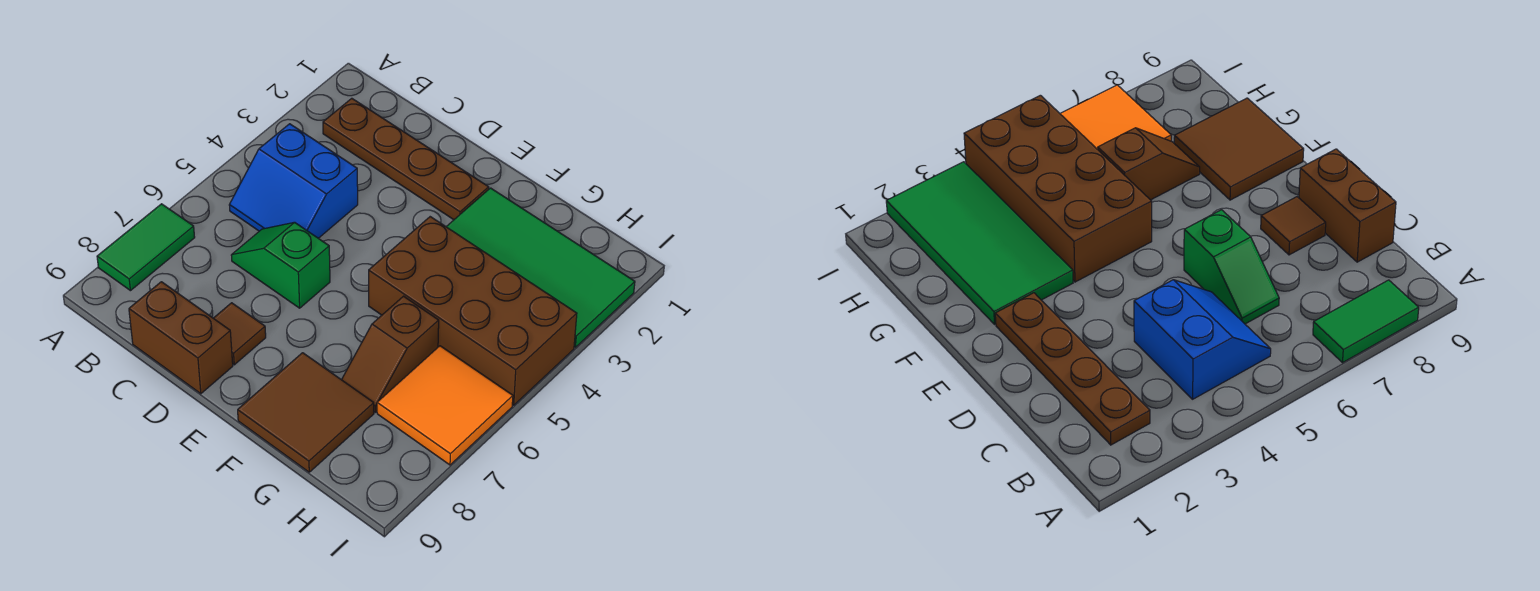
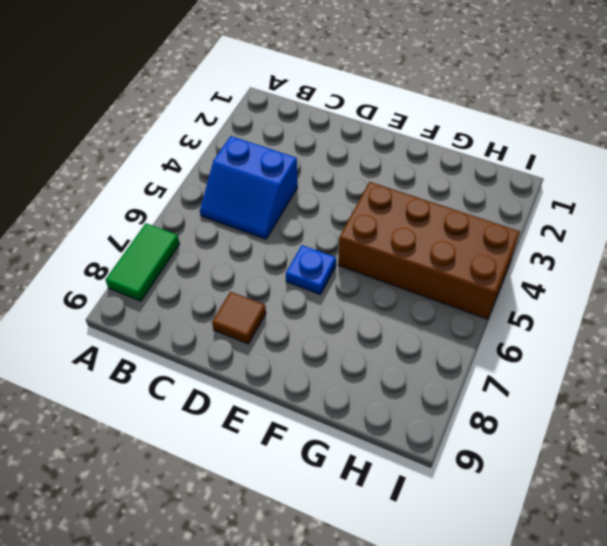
blue 1x1 plate [286,245,336,295] -> none
none -> brown 1x4 plate [323,98,489,220]
none -> green 1x2 slope [231,222,330,308]

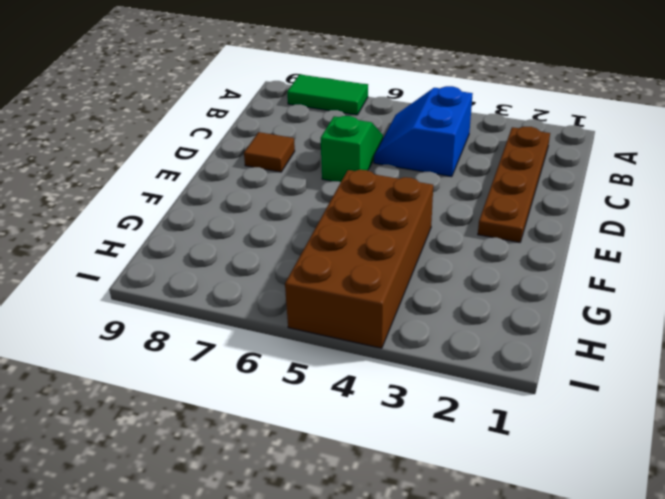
none -> brown 1x2 brick [129,282,233,394]
none -> green 2x4 tile [446,188,635,347]

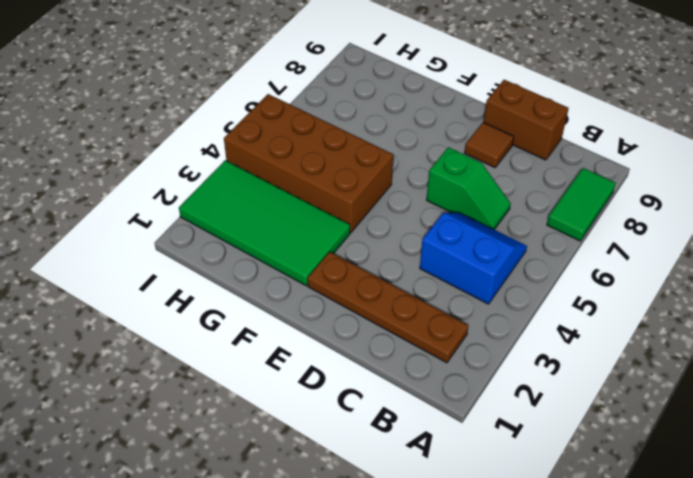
none -> brown 2x2 tile [238,353,374,472]
none -> brown 1x2 slope [342,296,439,412]

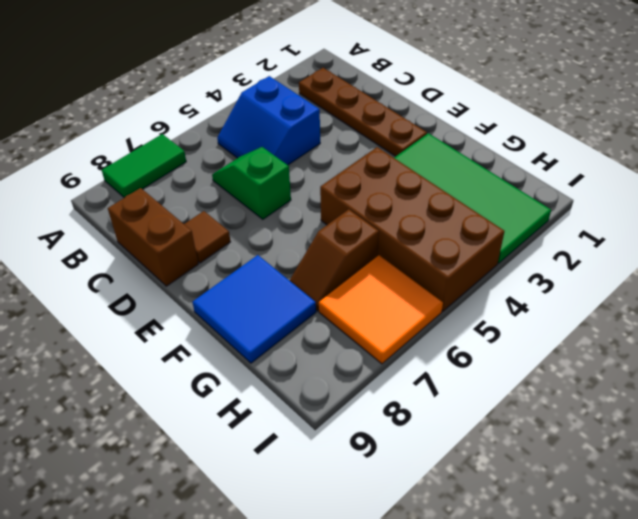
blue 2x2 tile [192,255,316,363] -> brown 2x2 tile [238,353,374,472]

